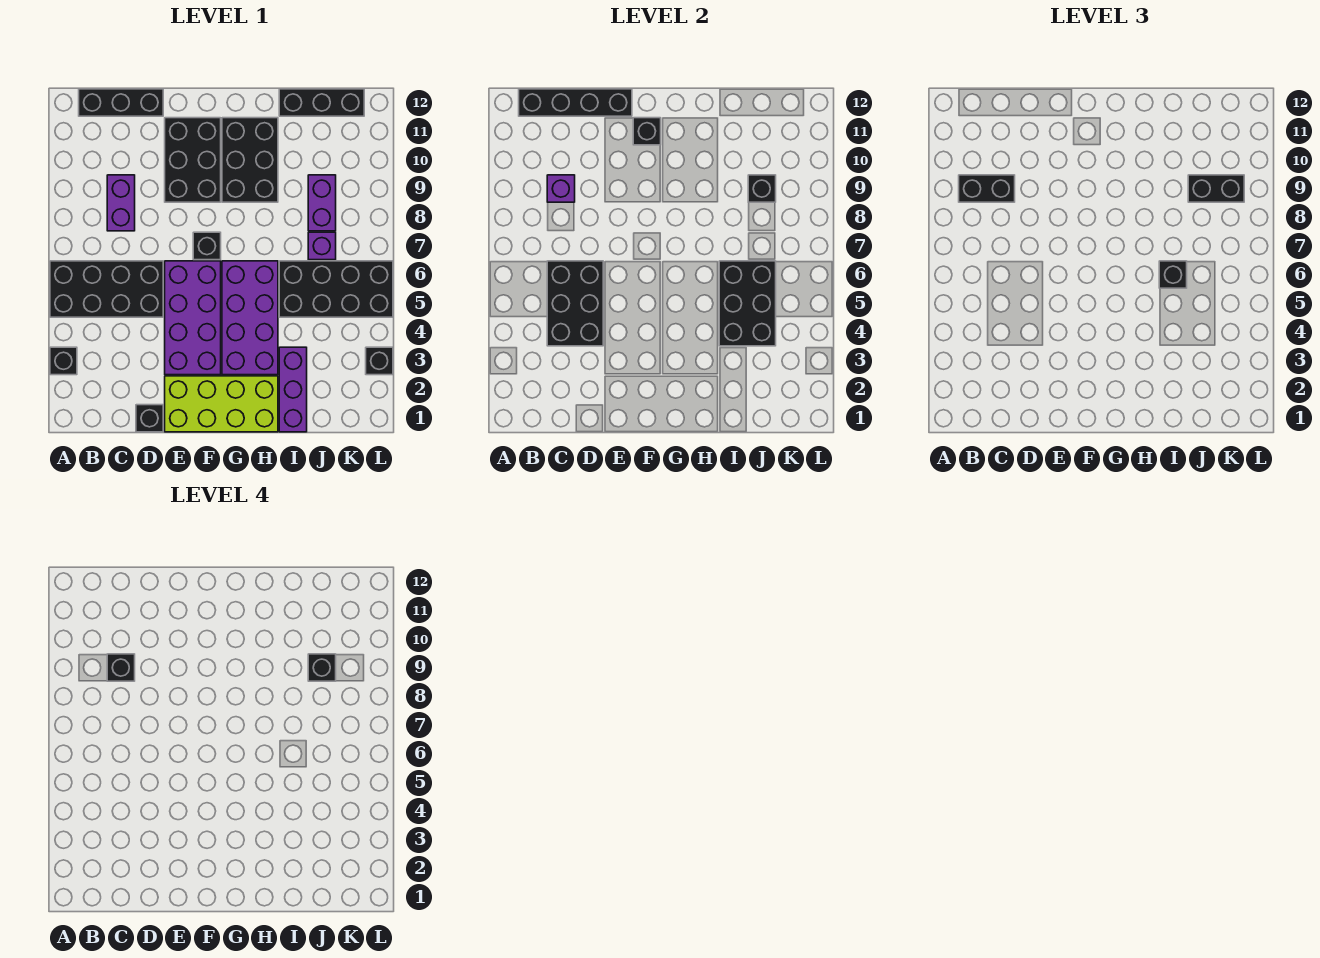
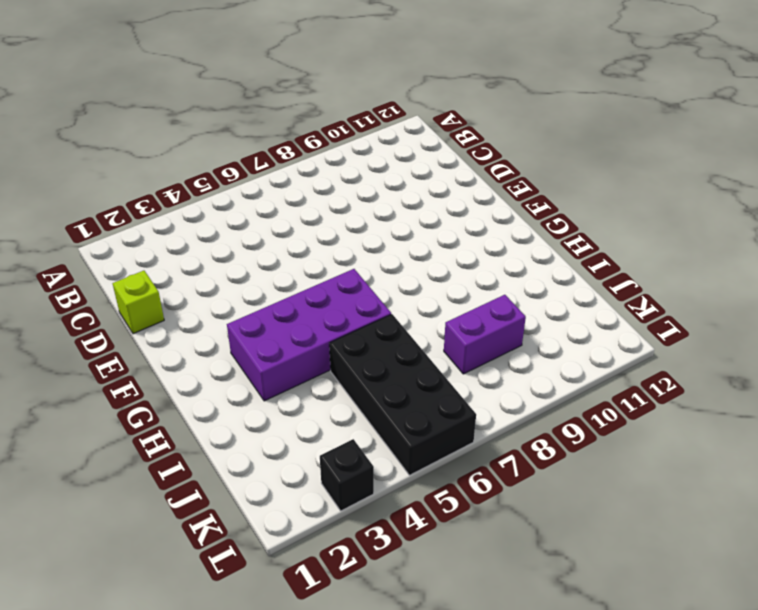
lime 1x1 brick [113,271,164,334] -> black 1x1 brick [136,405,163,432]
none -> black 1x1 brick [50,347,77,375]
none -> black 2x4 brick [50,261,163,317]
none -> black 1x3 brick [79,89,163,116]

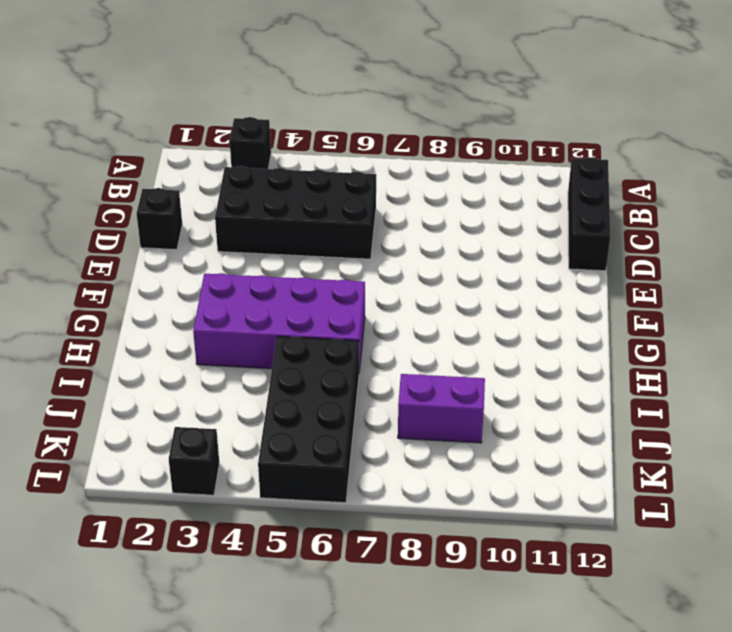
black 2x4 brick [215,166,376,259] -> black 2x4 brick turned to [50,261,163,317]
none -> purple 1x2 brick [107,175,135,231]
none -> lime 2x4 brick [165,376,278,432]
none -> purple 2x4 brick [165,261,221,375]

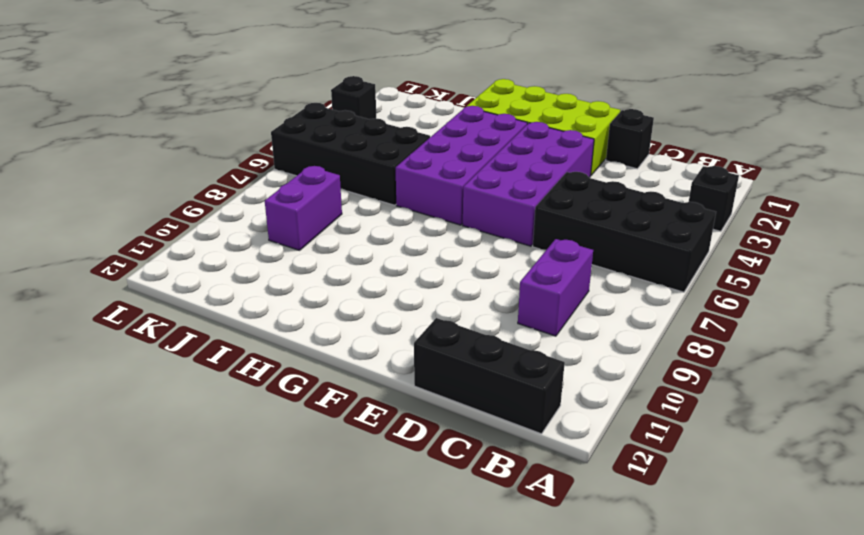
none -> black 2x3 brick [165,118,221,202]
none -> black 1x1 brick [193,232,221,260]
none -> black 2x3 brick [222,118,278,202]

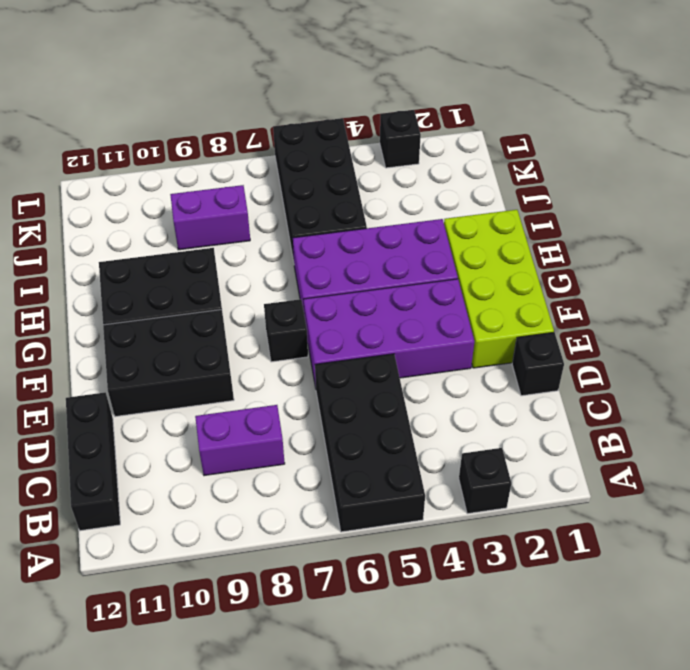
none -> purple 1x3 brick [279,347,307,432]
none -> black 1x3 brick [279,89,364,116]
none -> purple 1x1 brick [308,232,336,260]

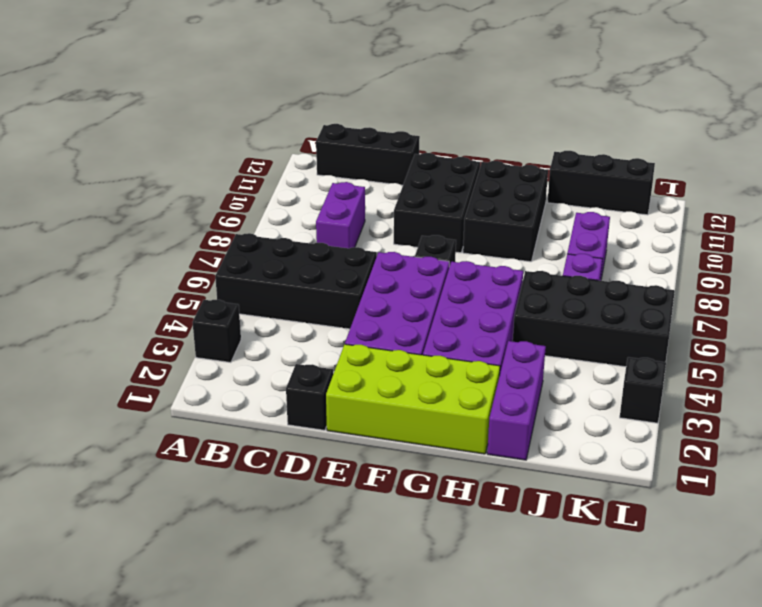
none -> black 1x4 brick [519,89,632,116]
none -> black 2x3 brick [547,261,603,346]
none -> purple 1x1 brick [547,175,575,202]

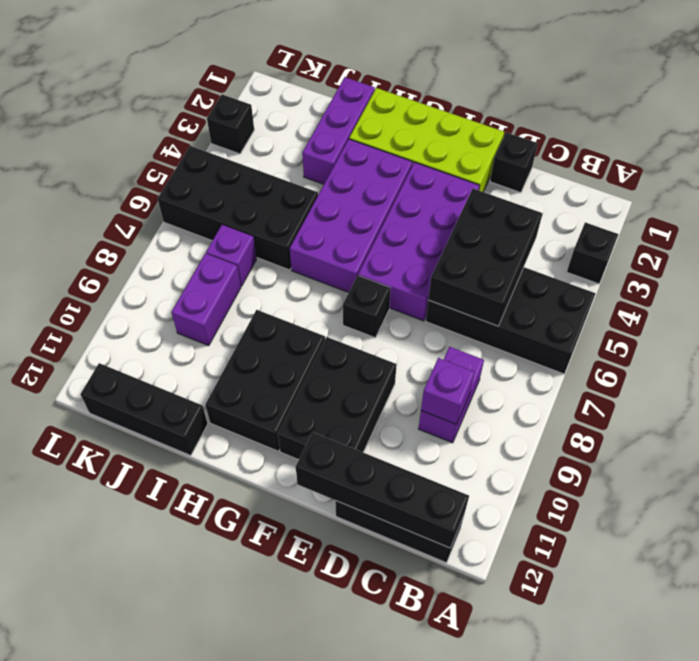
none -> black 1x1 brick [633,118,661,145]
none -> black 2x3 brick [719,261,776,346]
none -> black 1x1 brick [748,175,776,202]

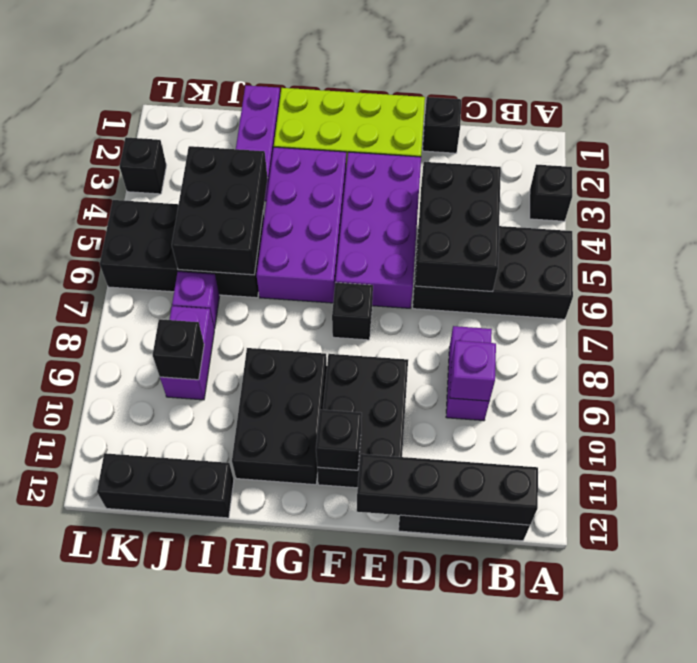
none -> black 1x2 brick [959,175,1015,202]
none -> black 1x1 brick [1159,261,1187,288]
none -> black 1x2 brick [1188,175,1244,202]

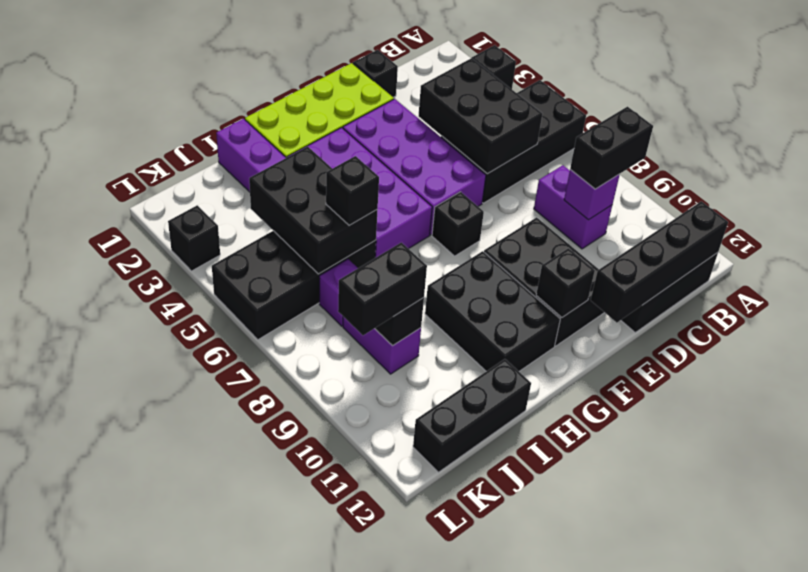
none -> black 1x1 brick [107,654,135,681]
none -> black 1x1 brick [308,654,336,681]

